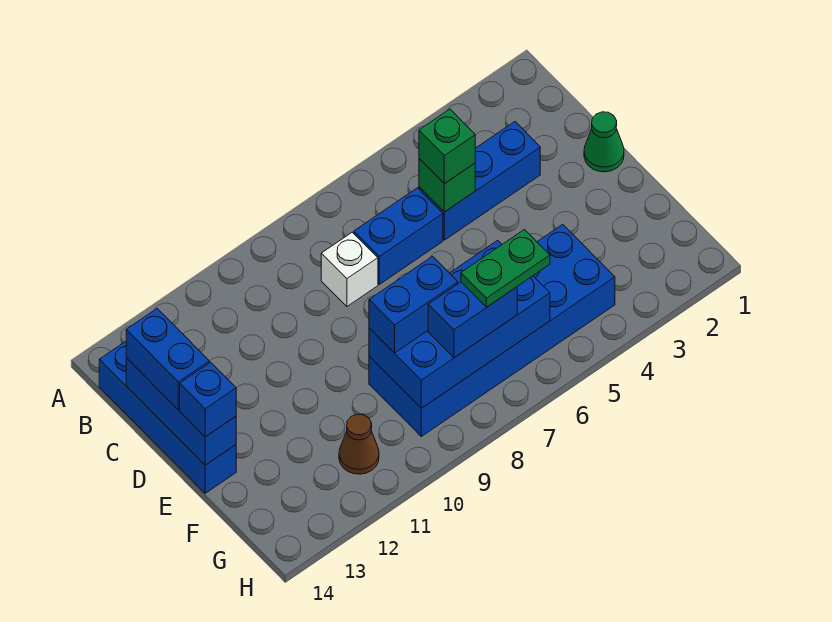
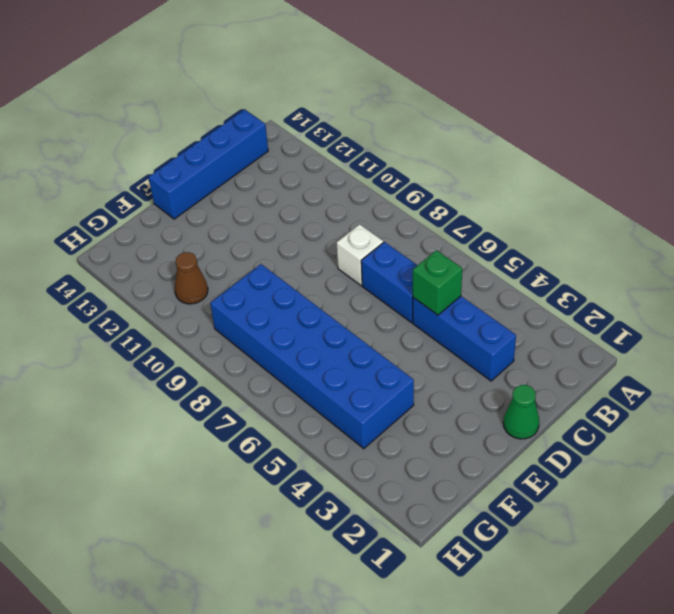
none -> blue 1x3 brick [126,358,236,465]
none -> blue 2x4 brick [369,240,550,408]
none -> green 1x1 brick [419,109,475,184]

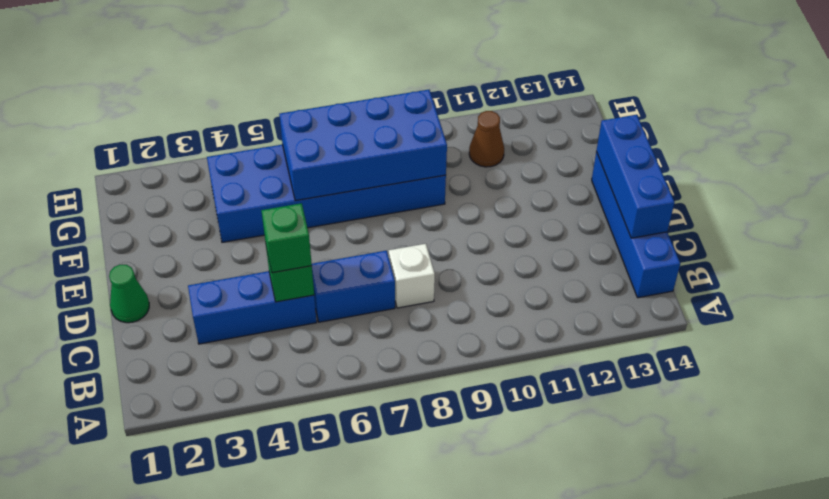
none -> blue 1x2 brick [126,309,209,410]
none -> blue 1x1 brick [180,362,236,437]
none -> blue 1x2 brick [369,256,458,353]

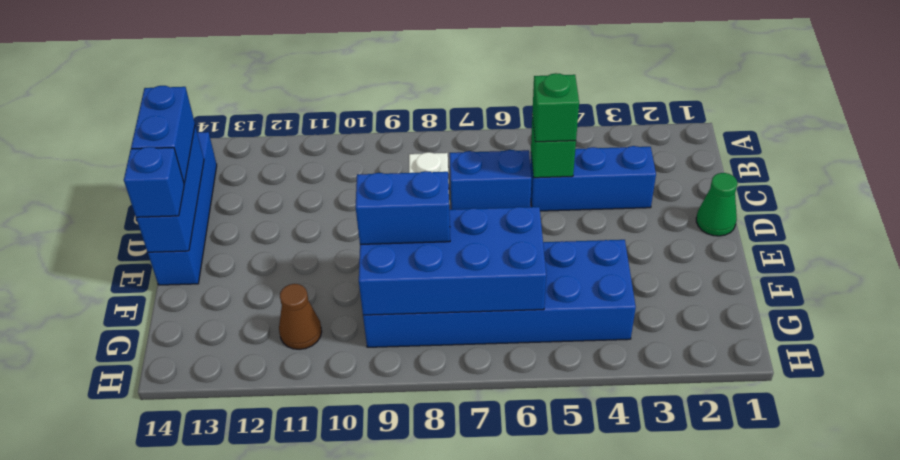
none -> blue 1x2 brick [428,282,517,358]
none -> green 1x2 plate [461,230,550,307]

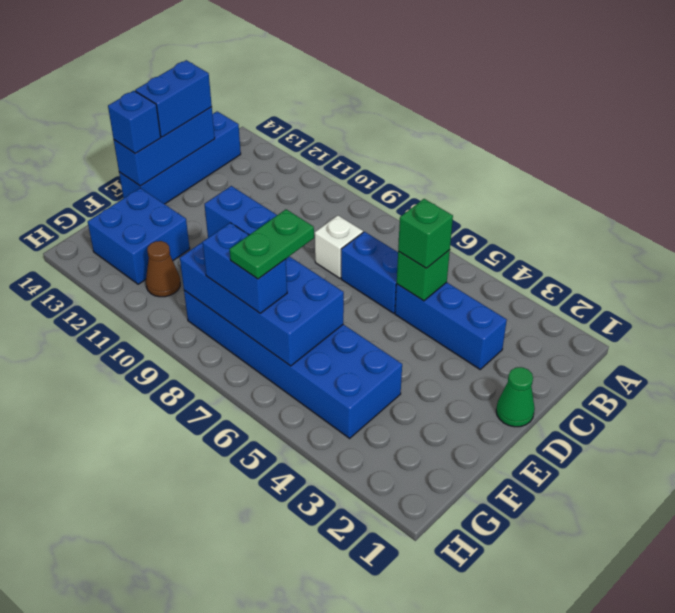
green 1x2 plate [230,209,314,279] -> green 1x2 plate turned to [461,230,550,307]
blue 2x2 brick [88,188,190,284] -> none

